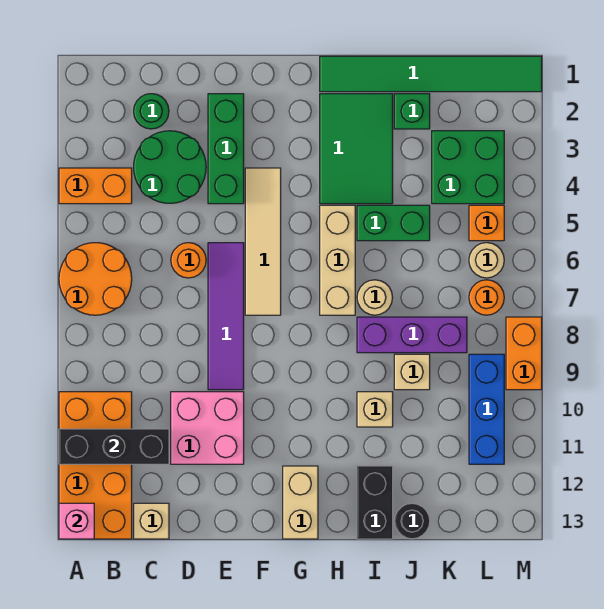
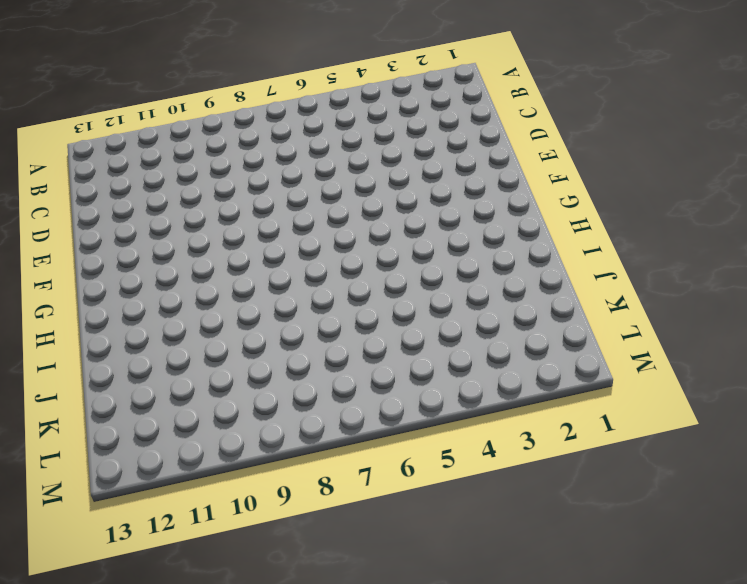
none -> orange 1x2 brick [59,168,132,204]
none -> orange 2x2 round brick [59,243,132,315]
none -> orange 2x4 brick [59,392,132,539]
none -> green 1x1 round brick [134,94,169,129]

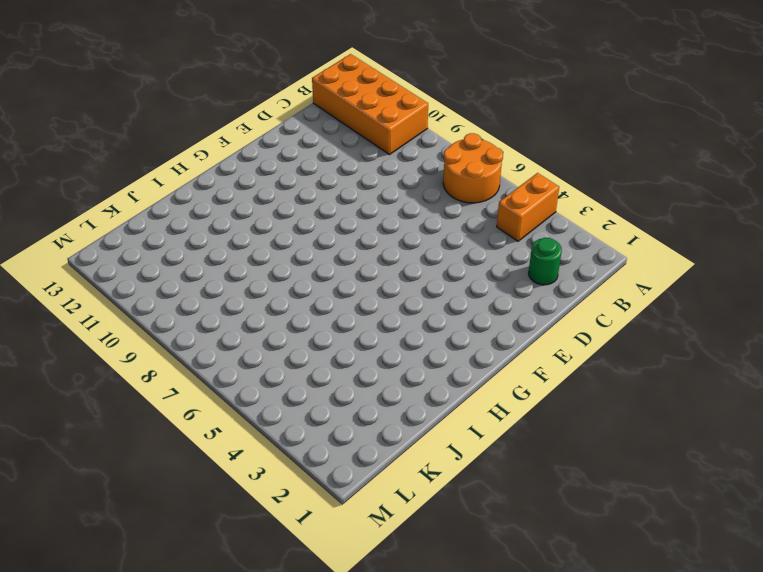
none -> green 2x2 round brick [134,131,206,203]
none -> tan 1x1 brick [134,503,169,539]
none -> orange 1x1 round brick [171,243,206,278]
none -> pink 2x2 brick [171,392,244,464]

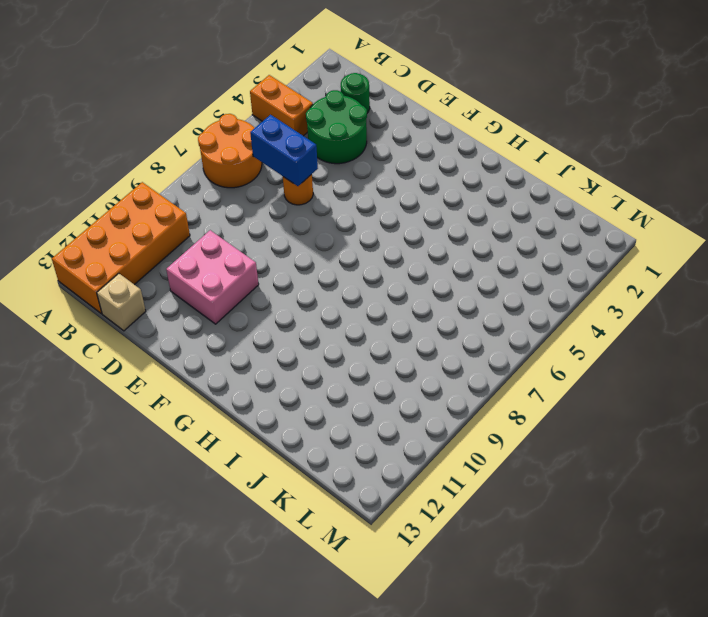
blue 1x2 brick [250,115,318,186] -> none
none -> green 1x3 brick [208,94,244,204]
none -> purple 1x4 tile [208,243,244,390]
none -> tan 1x4 tile [245,168,281,315]
none -> tan 1x2 brick [283,466,318,539]

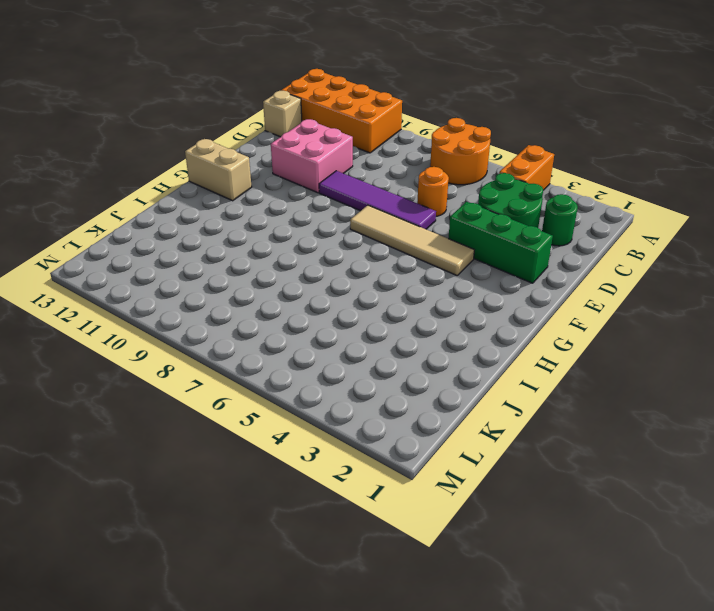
none -> green 1x6 tile [320,56,542,92]
none -> green 2x3 tile [320,94,393,204]
none -> tan 1x3 brick [320,205,355,315]
none -> green 1x2 brick [357,205,430,241]

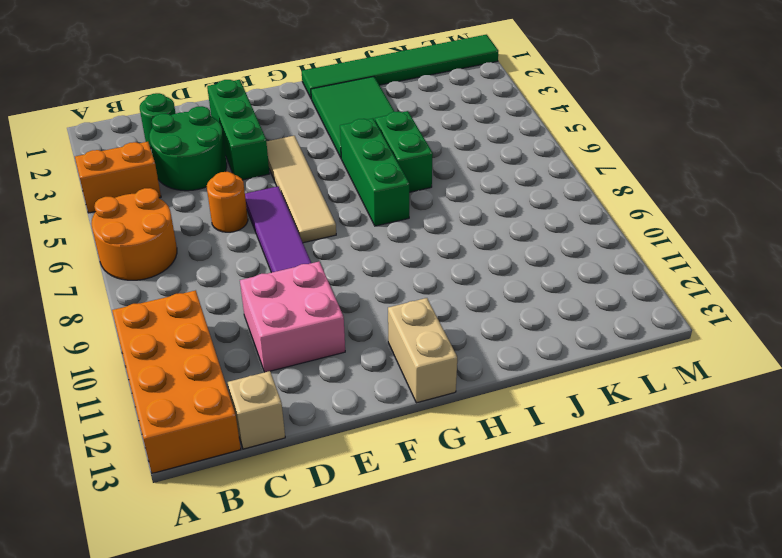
green 1x3 brick [340,118,409,226] -> tan 1x3 brick [320,205,355,315]
green 1x2 brick [375,111,433,192] -> green 1x2 brick turned to [357,205,430,241]
none -> tan 1x1 round brick [357,280,393,315]
none -> purple 1x3 brick [357,317,467,353]
none -> tan 1x1 brick [357,392,393,427]
none -> black 1x2 brick [357,466,393,539]

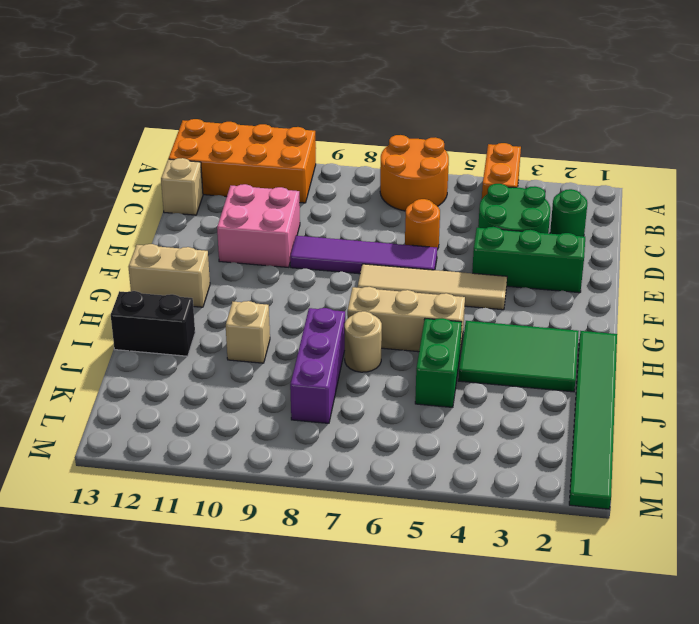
none -> green 1x1 brick [394,94,430,129]
none -> tan 1x1 brick [394,354,430,390]
none -> black 1x1 round brick [394,503,430,539]
none -> green 2x2 brick [432,131,504,204]

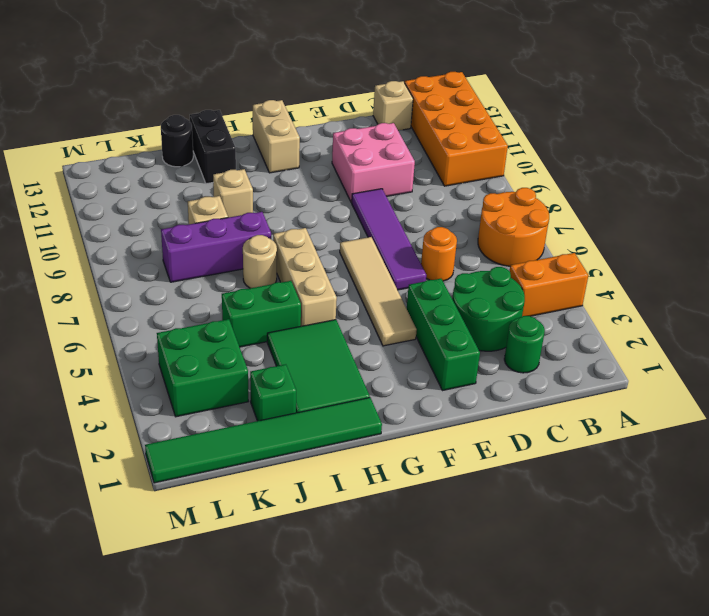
none -> orange 1x1 brick [469,205,504,241]
none -> tan 1x1 round brick [469,243,504,278]
none -> orange 1x1 round brick [469,280,504,315]
none -> blue 1x3 brick [469,354,504,464]

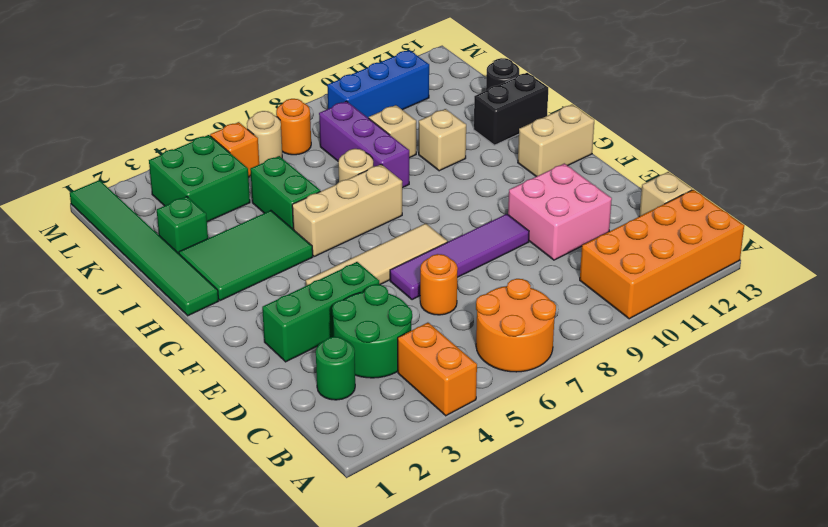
none -> orange 1x2 brick [506,317,542,390]
none -> black 1x3 brick [59,429,169,464]
none -> pink 1x1 brick [59,503,94,539]

